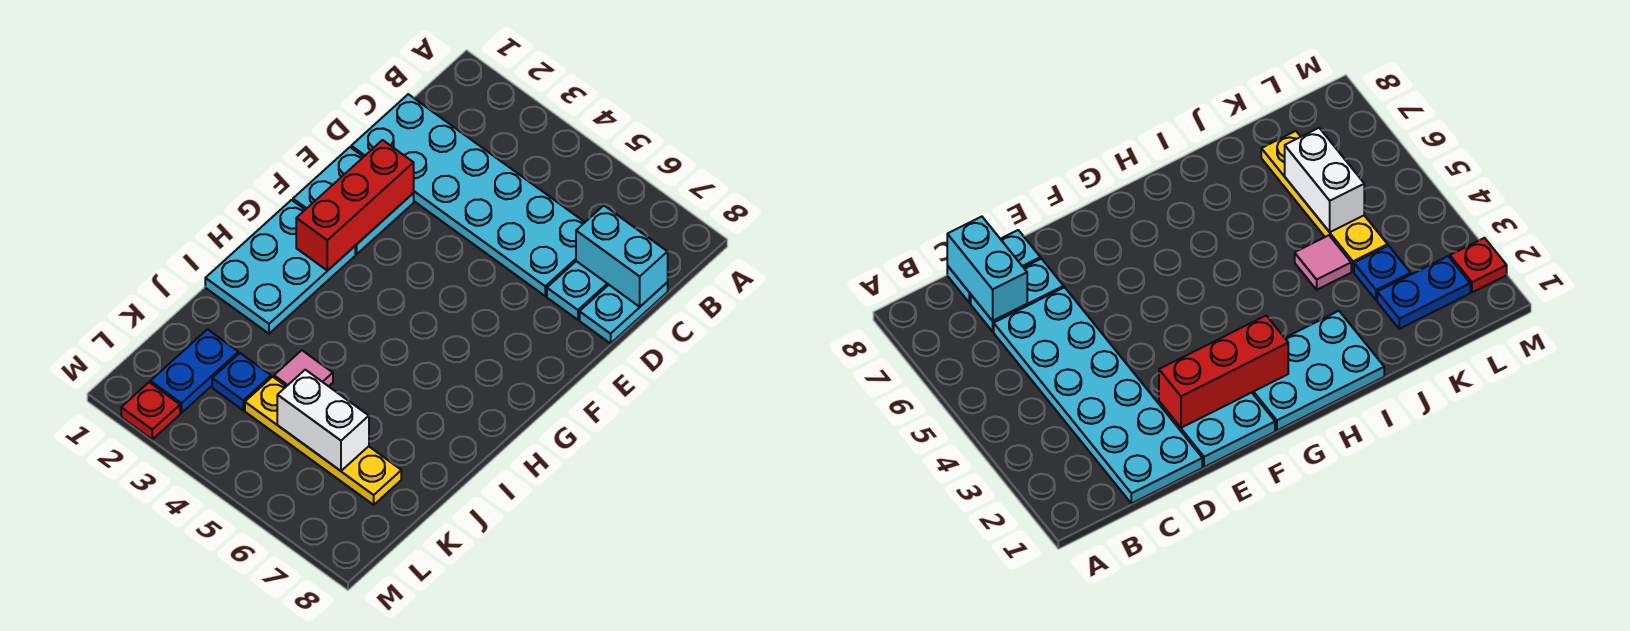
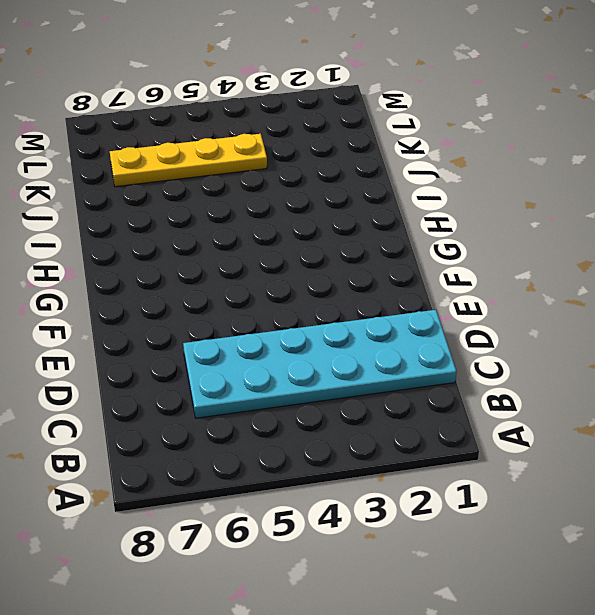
none -> cyan 1x2 plate [547,261,609,320]
none -> cyan 1x2 plate [580,283,668,343]
none -> cyan 2x2 plate [293,147,414,254]

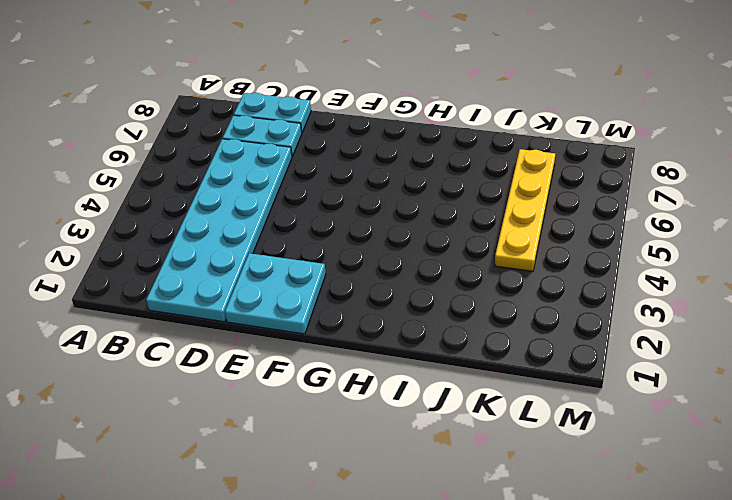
none -> cyan 2x3 plate [205,200,355,334]
none -> pink 1x1 tile [274,350,333,386]
none -> blue 1x2 plate [150,329,238,413]

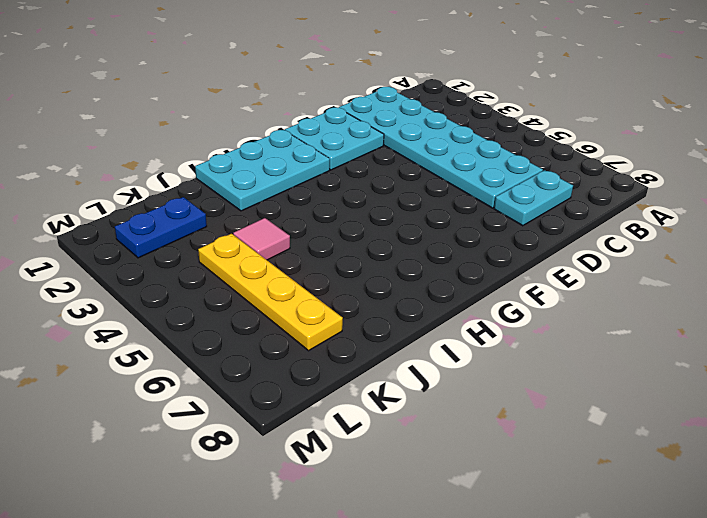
none -> cyan 1x2 plate [580,283,668,343]
none -> blue 1x1 plate [212,353,271,410]
none -> red 1x1 plate [121,382,180,439]

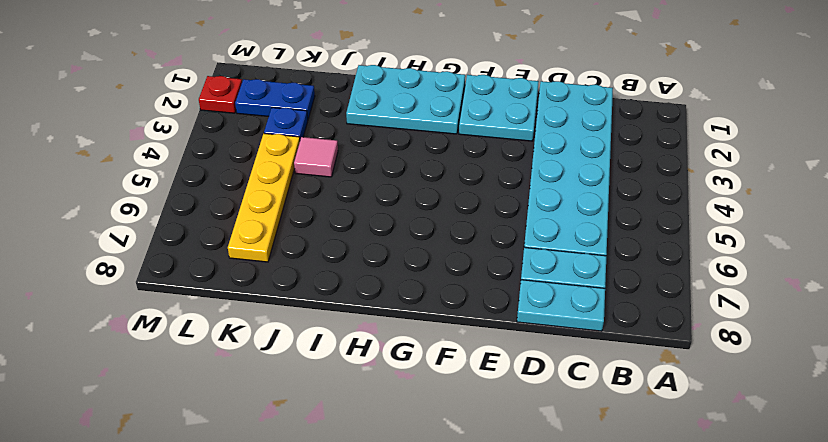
none -> cyan 1x2 brick [576,206,668,307]
none -> red 1x3 brick [296,140,414,271]
none -> white 1x2 brick [277,370,369,471]

